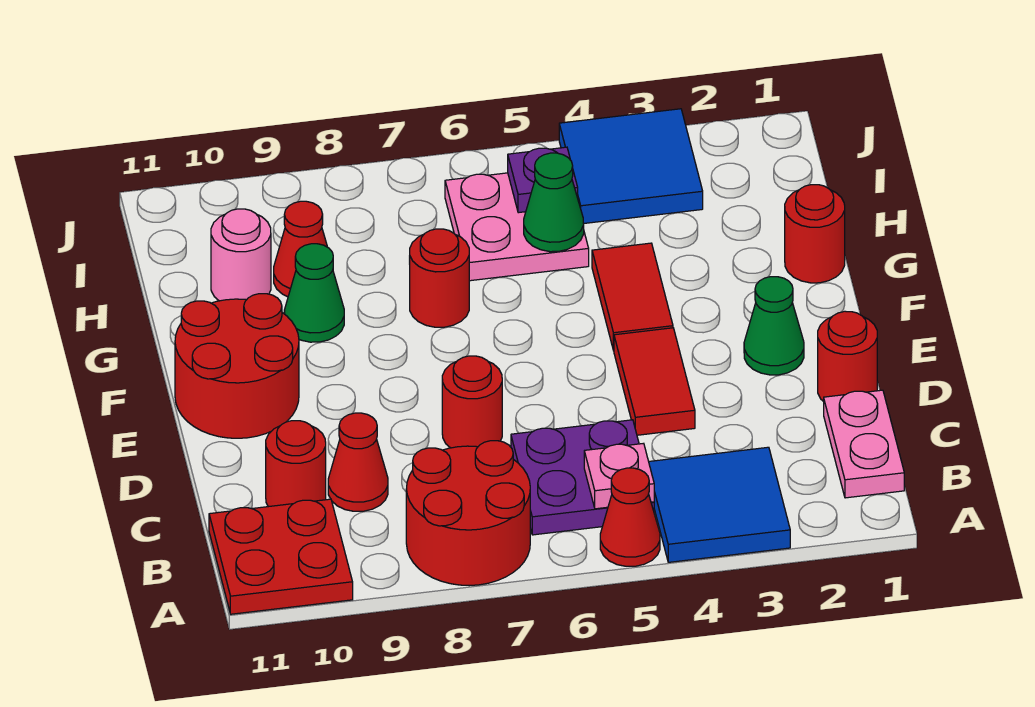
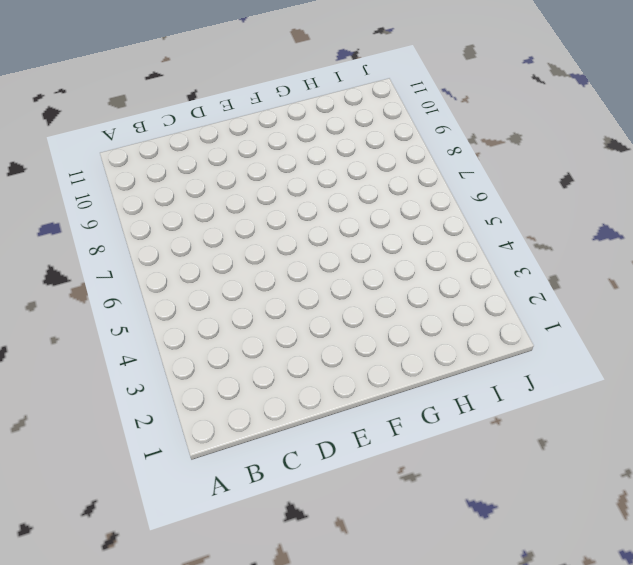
none -> blue 2x2 tile [649,447,790,562]
none -> red 1x1 cone [600,468,660,566]
none -> red 2x2 round brick [406,441,530,586]

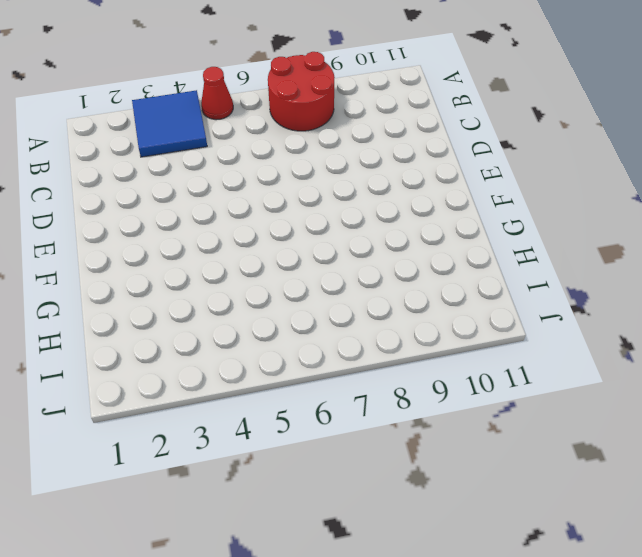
none -> red 2x2 plate [209,499,353,614]
none -> pink 1x2 plate [824,390,904,498]
none -> purple 2x2 plate [511,420,654,535]

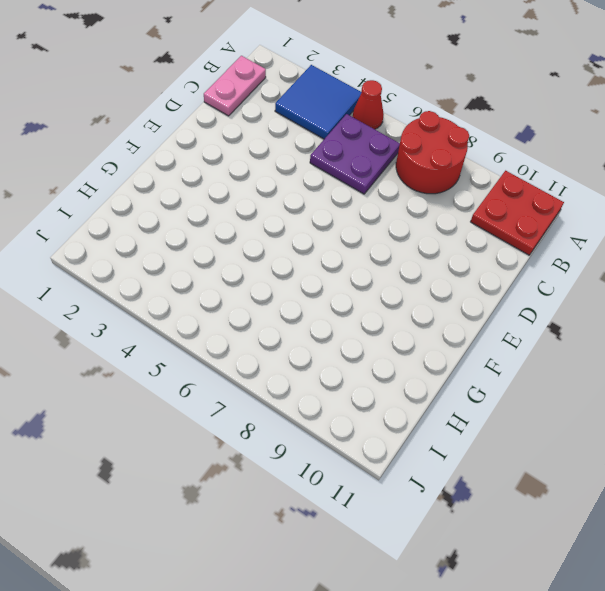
none -> red 1x1 cone [328,413,388,511]
none -> red 1x1 round brick [266,421,326,507]
none -> red 1x1 round brick [818,311,877,402]

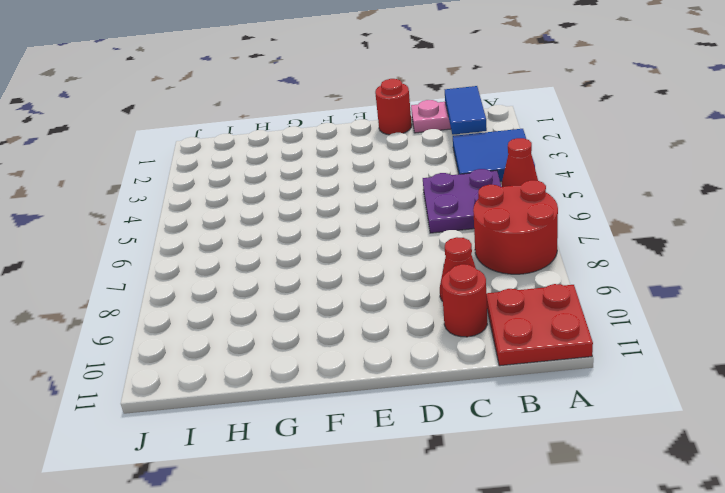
blue 1x2 tile [445,86,487,135] -> none
none -> red 1x2 tile [614,328,695,435]
none -> red 1x1 round brick [442,356,502,448]
none -> green 1x1 cone [744,277,804,375]

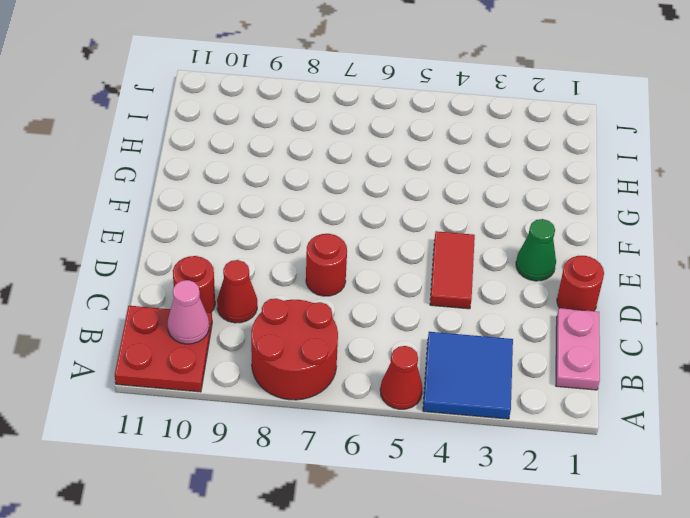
pink 1x1 cone [168,280,209,344] -> none
none -> purple 2x2 plate [511,420,654,535]
none -> red 2x2 round brick [175,294,299,438]
none -> red 1x2 tile [592,243,673,351]

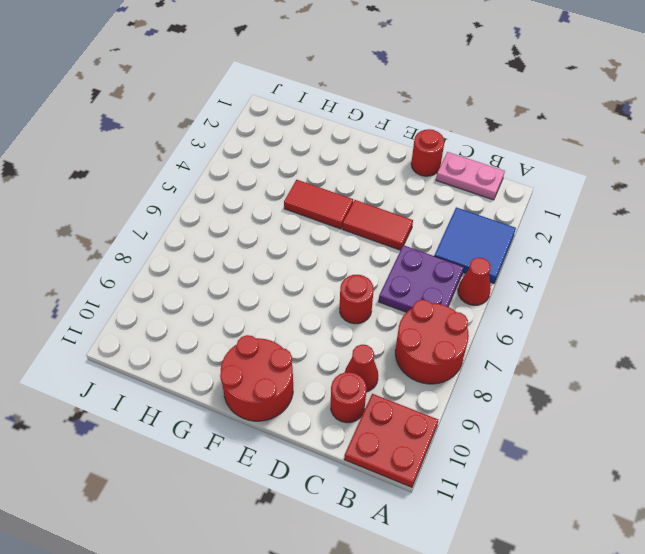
none -> green 1x1 cone [744,277,804,375]
none -> red 1x1 round brick [785,185,845,283]
none -> red 1x1 round brick [410,229,469,327]

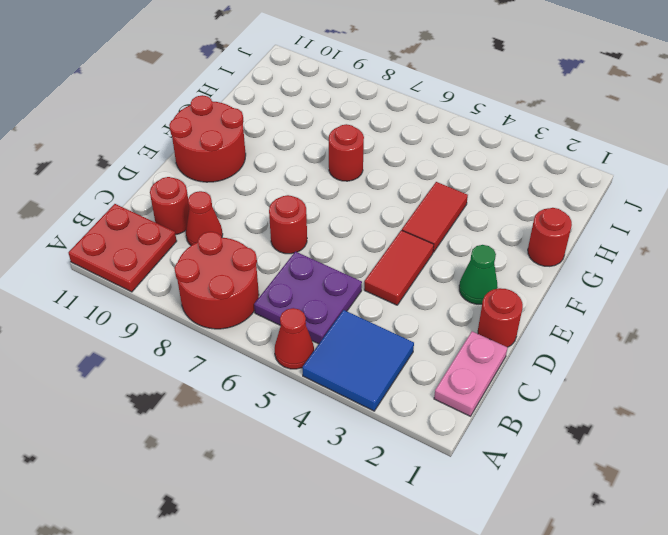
none -> green 1x1 cone [284,244,344,342]
none -> pink 2x2 plate [445,173,589,281]
none -> red 1x1 cone [274,201,327,297]

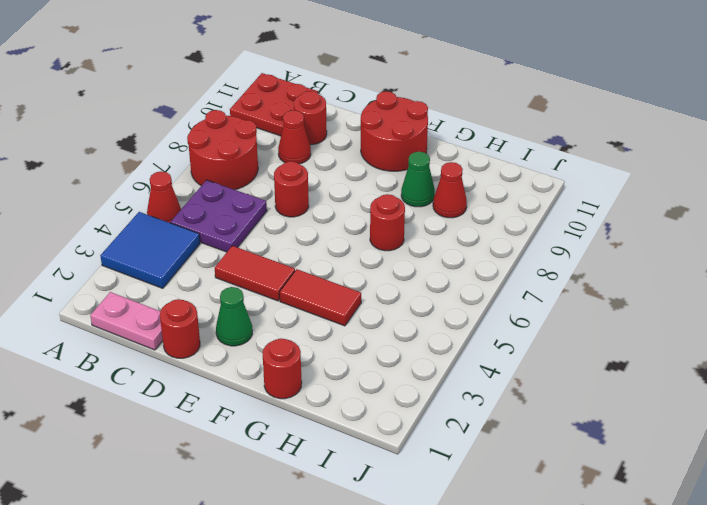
none -> pink 2x2 plate [445,173,589,281]
none -> pink 1x1 round brick [211,209,271,301]
none -> blue 2x2 tile [559,109,703,224]

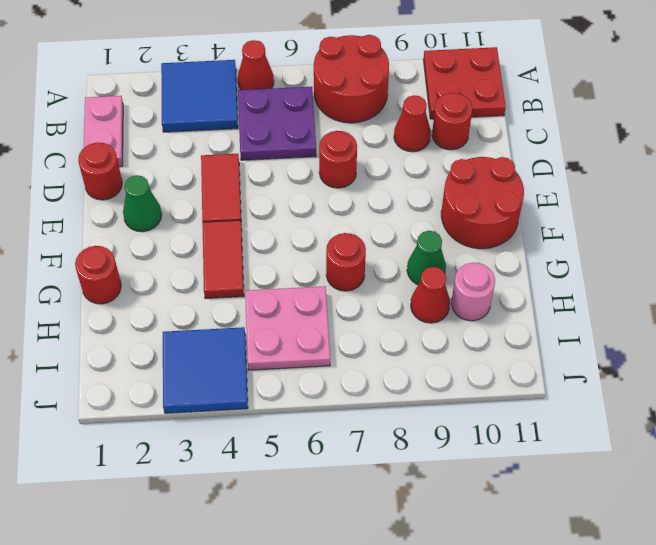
none -> pink 1x1 plate [584,443,654,509]
none -> green 1x1 cone [524,153,584,252]
none -> purple 1x1 plate [508,147,578,213]

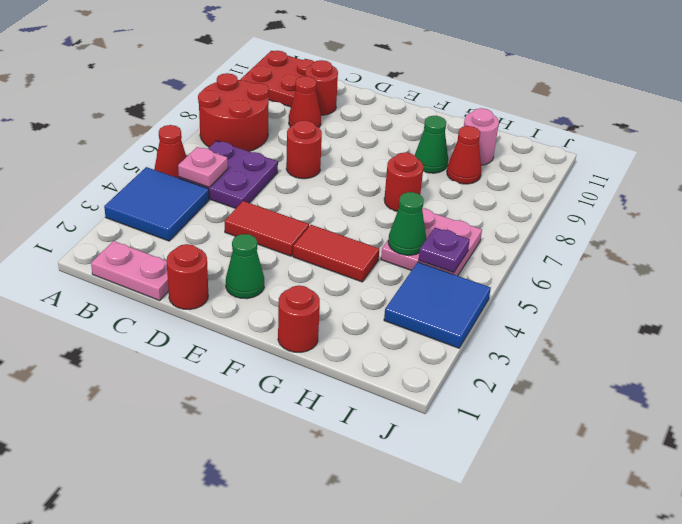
none -> red 2x2 round brick [175,294,299,438]

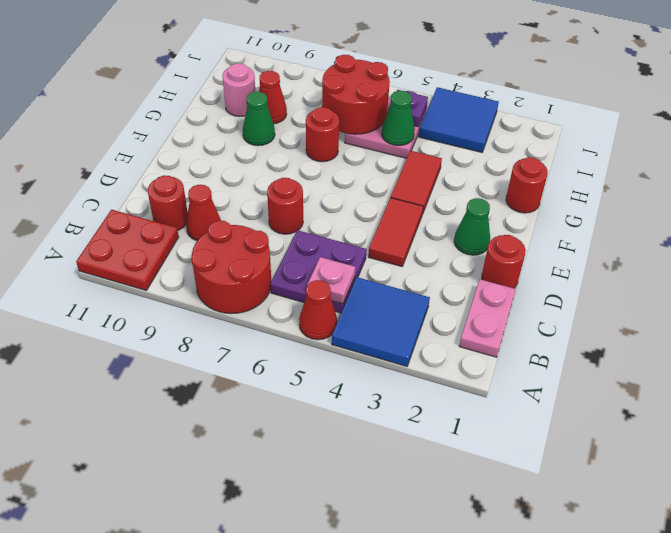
red 2x2 round brick [322,55,390,134] -> red 2x2 round brick moved to [175,294,299,438]

